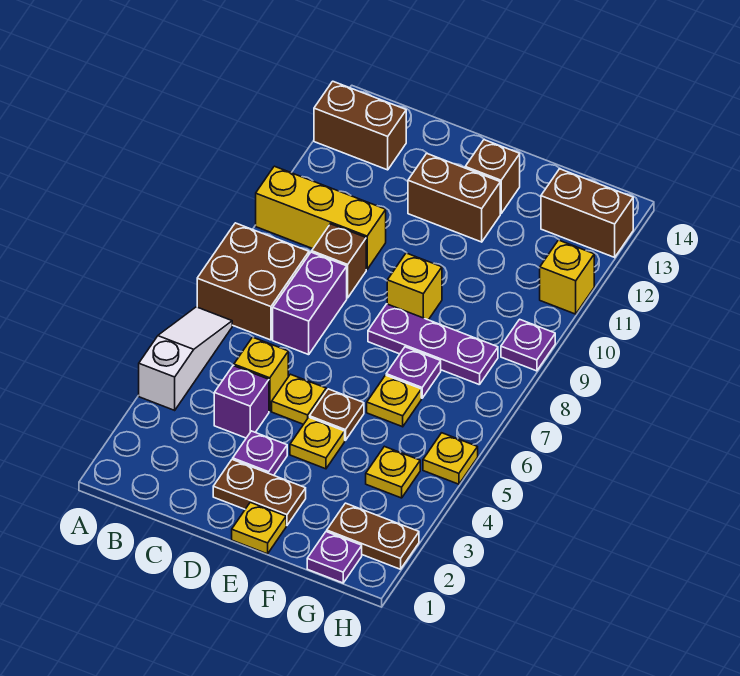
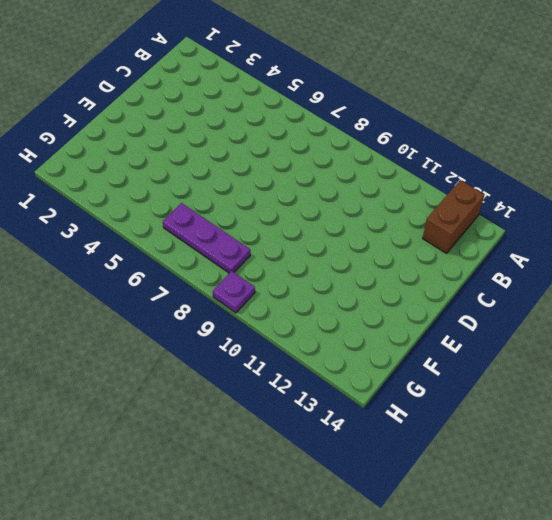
purple 1x3 plate [163,203,250,273] -> purple 1x3 plate turned to [368,304,498,385]
none -> white 1x3 slope [139,307,232,410]
none -> brown 2x2 brick [197,223,309,340]
none -> yellow 1x3 brick [256,166,386,269]

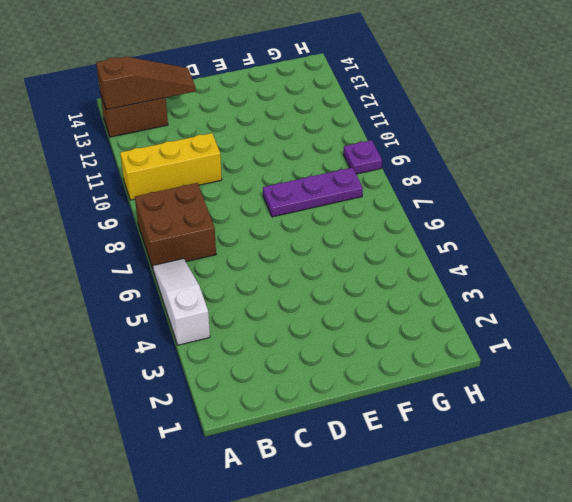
brown 1x3 slope [96,57,196,110] -> none
none -> purple 1x1 brick [214,366,269,438]
none -> yellow 1x1 brick [234,337,288,411]
none -> purple 1x2 brick [273,252,347,355]

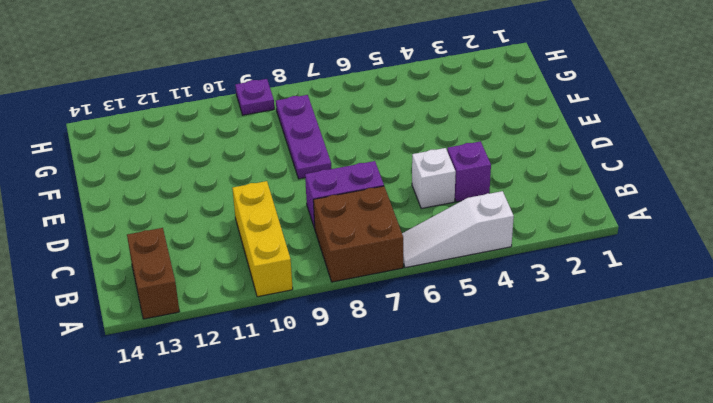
white 1x1 brick [412,148,456,209] -> yellow 1x1 brick [234,337,288,411]
none -> brown 1x1 brick [312,224,366,298]
none -> brown 1x2 plate [213,459,306,525]
none -> purple 1x1 plate [233,431,287,475]

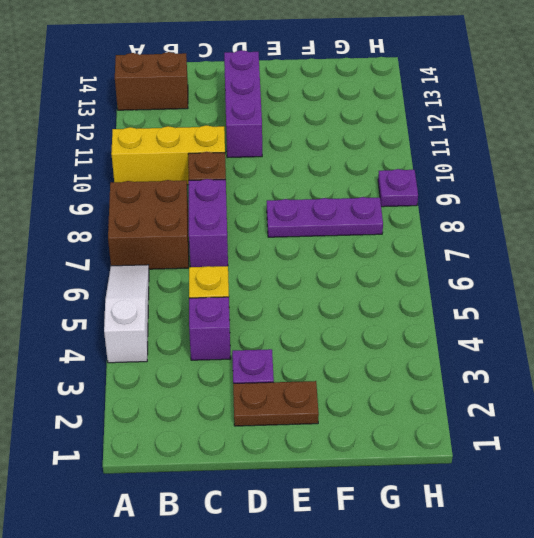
purple 1x3 brick [224,50,262,158] -> brown 1x2 brick [408,153,500,242]
none -> yellow 1x1 plate [272,374,326,424]
none -> yellow 1x1 plate [232,502,286,554]
none -> yellow 1x1 plate [290,417,345,469]

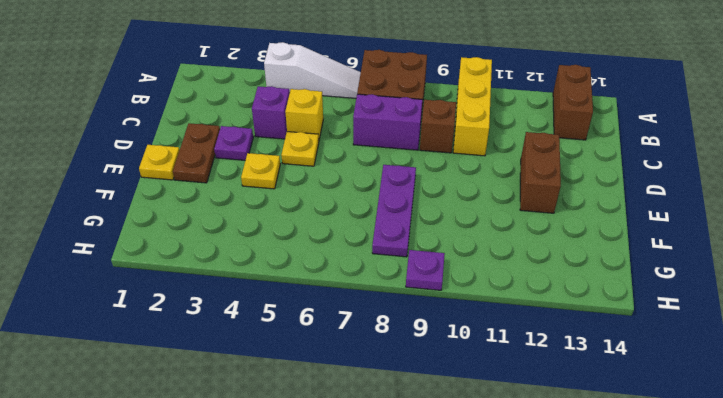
none -> brown 1x1 plate [310,389,364,441]
none -> yellow 1x1 brick [387,253,442,320]
none -> brown 1x1 brick [465,140,520,214]

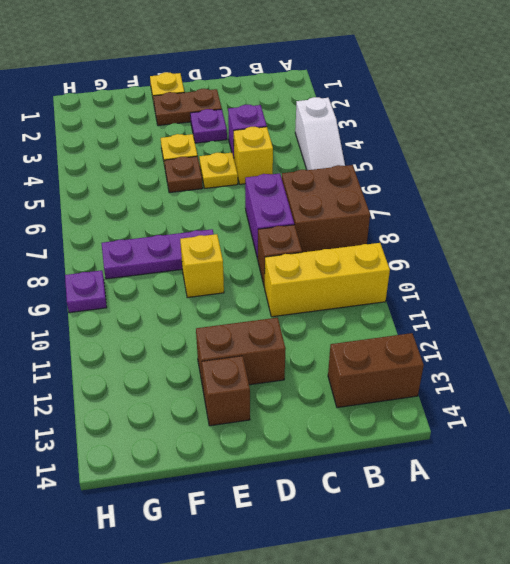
none -> yellow 1x1 plate [367,375,421,427]
none -> purple 1x1 plate [386,347,441,398]
none -> purple 1x1 plate [307,532,362,583]

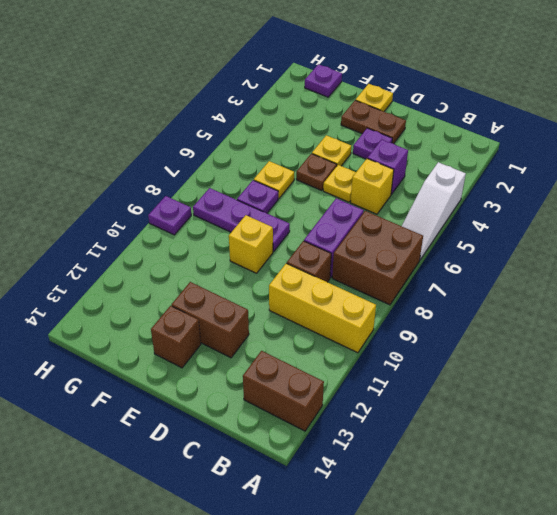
none -> brown 1x2 plate [327,503,419,569]
none -> yellow 1x1 plate [366,446,420,498]
none -> brown 1x2 brick [541,169,633,257]

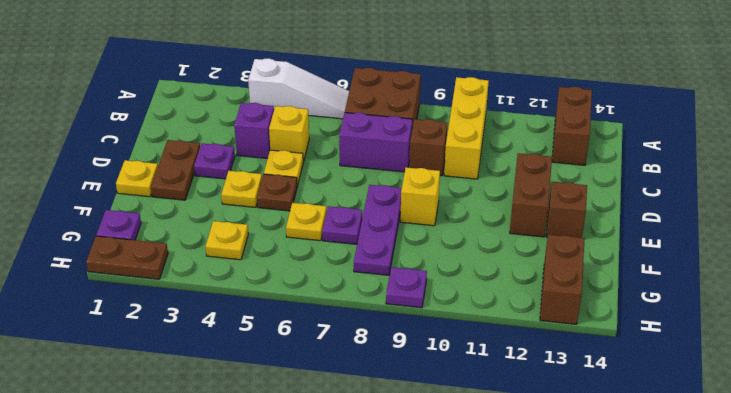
brown 1x2 plate [86,236,168,279] -> brown 1x2 plate turned to [327,503,419,569]
none -> yellow 1x1 plate [423,433,478,484]
none -> yellow 1x1 brick [540,240,594,314]

